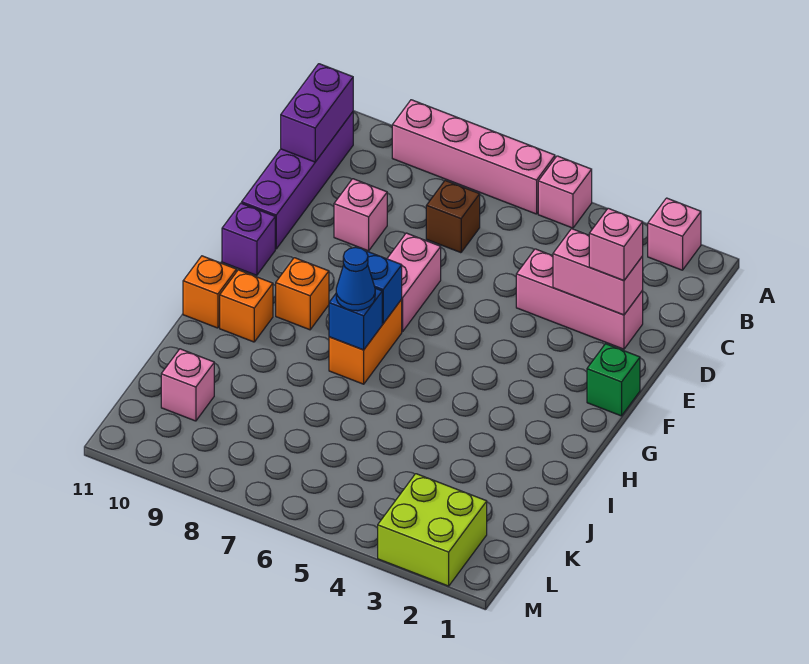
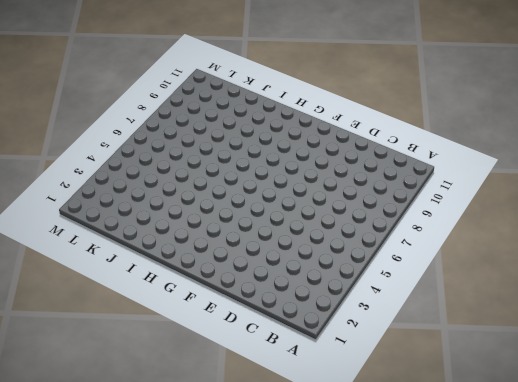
none -> pink 1x1 brick [648,198,701,270]
none -> pink 1x1 brick [538,156,592,228]
none -> pink 1x4 brick [392,100,555,214]

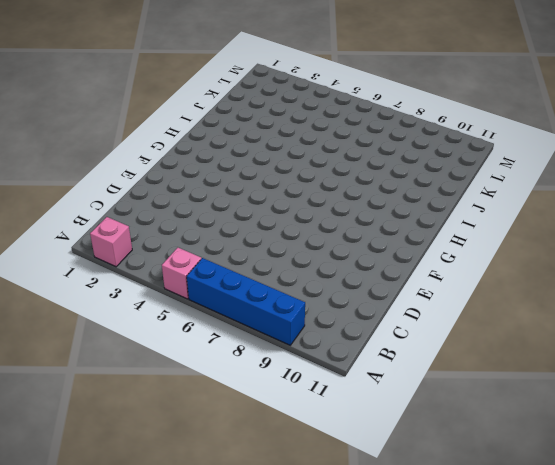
blue 1x4 brick [187,258,305,345] -> pink 1x4 brick [392,100,555,214]
none -> purple 1x4 brick [242,112,353,249]
none -> brown 1x1 brick [426,181,480,253]
none -> pink 1x3 brick [516,249,643,349]

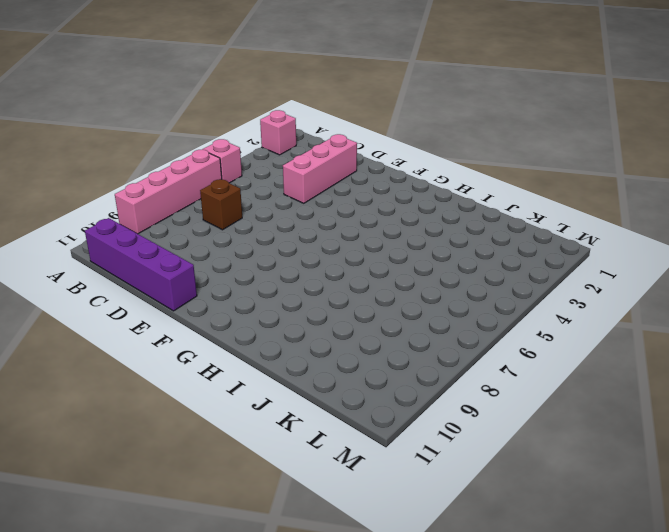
none -> pink 1x1 brick [334,179,387,251]
none -> pink 1x2 brick [387,233,441,332]
none -> green 1x1 brick [587,344,640,416]

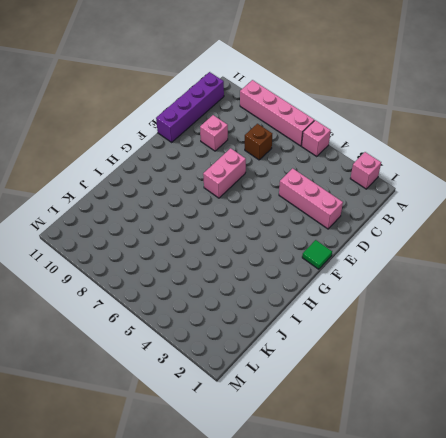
green 1x1 tile [302,240,332,269] -> green 1x1 brick [587,344,640,416]
none -> purple 1x1 brick [222,203,275,275]
none -> orange 1x2 brick [329,300,402,384]
none -> orange 1x1 brick [276,258,329,330]

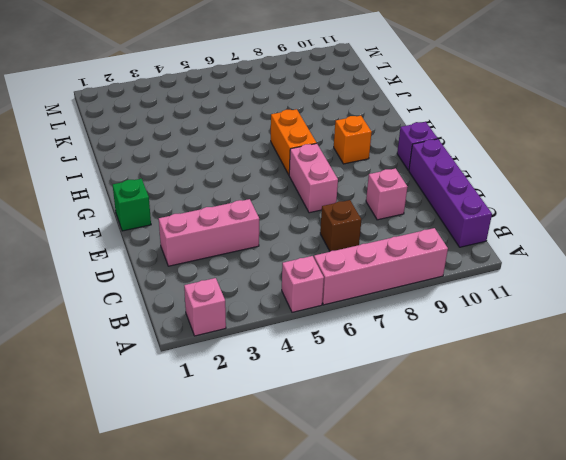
none -> orange 1x1 brick [220,270,273,342]
none -> orange 1x1 brick [183,256,236,328]
none -> pink 1x1 brick [161,349,214,421]

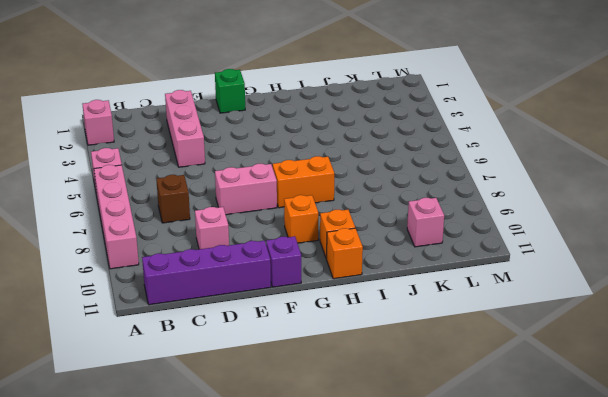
none -> lime 2x2 brick [378,474,487,586]
none -> purple 1x2 brick [281,64,353,162]
none -> pink 1x2 brick [553,229,643,315]

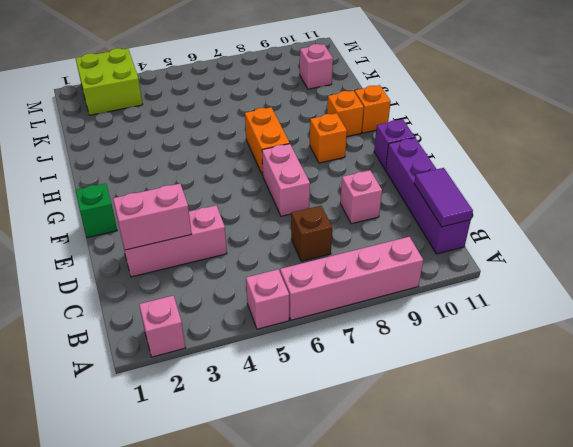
purple 1x2 tile [414,168,473,227] -> purple 1x2 brick [281,64,353,162]
none -> blue 1x1 brick [367,251,402,323]
none -> blue 1x1 brick [329,288,382,350]
none -> pink 1x1 brick [589,208,643,281]

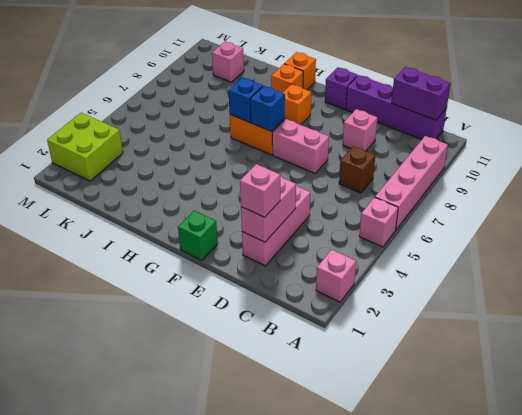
none -> blue 1x1 cone [336,247,375,311]

